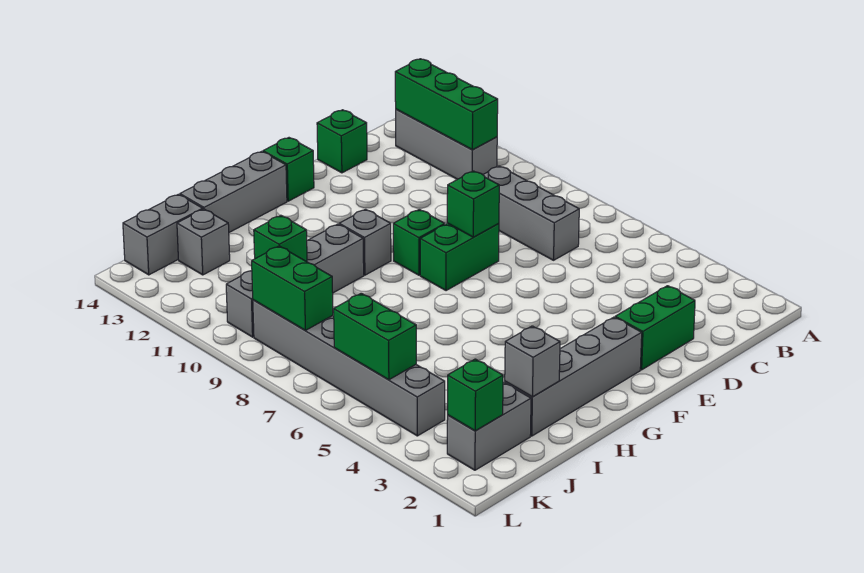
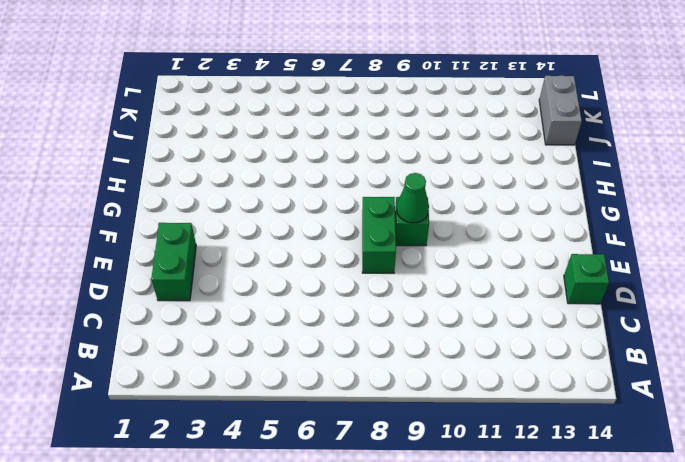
green 1x1 cone [397,173,429,223] -> none
none -> grey 1x3 brick [396,109,497,179]
none -> grey 1x3 brick [483,166,579,260]
none -> grey 1x4 brick [505,317,642,436]

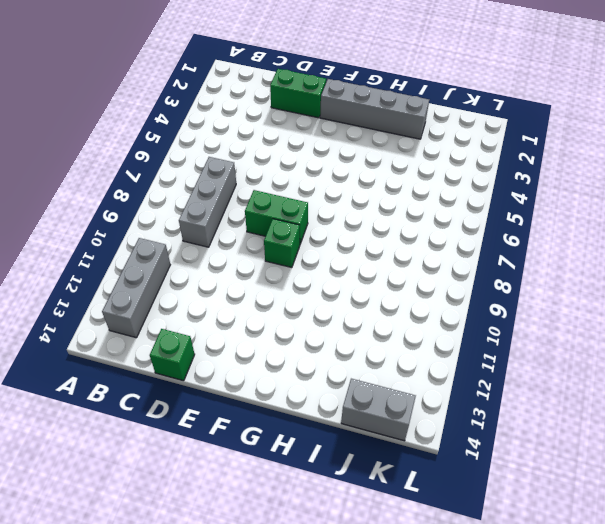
none -> green 1x1 brick [263,138,314,201]
none -> grey 1x1 brick [339,209,391,275]
none -> grey 1x3 brick [180,151,287,232]

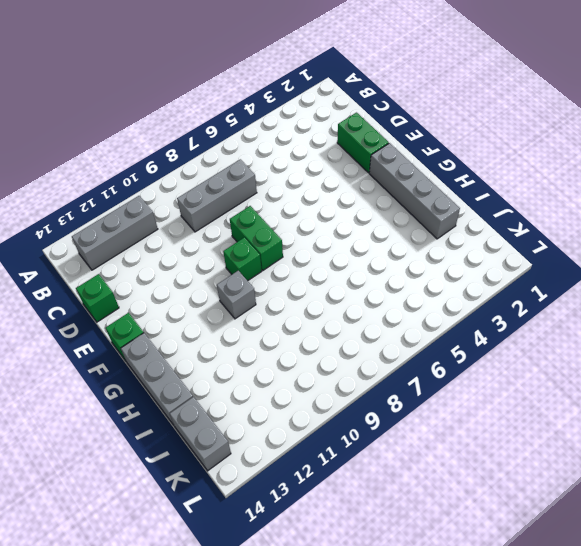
none -> grey 1x4 brick [226,224,364,337]
none -> grey 1x2 brick [447,382,531,470]
none -> grey 1x1 brick [177,209,230,275]

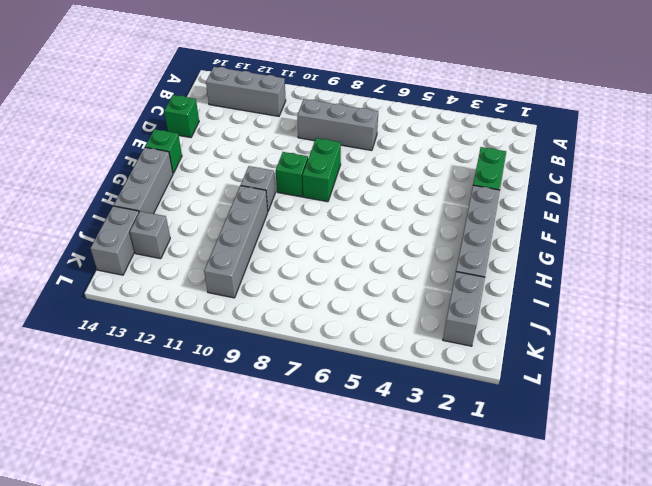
none -> grey 1x6 brick [253,300,445,436]
none -> green 1x3 brick [395,59,498,150]
none -> green 1x1 brick [447,171,499,237]

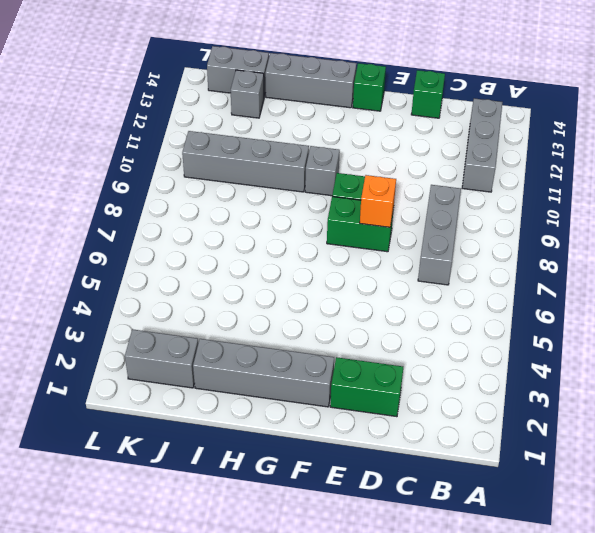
orange 1x1 brick [360,175,396,227] -> green 1x1 brick [447,171,499,237]
none -> grey 1x6 brick [253,300,445,436]
none -> green 1x3 brick [395,59,498,150]
none -> grey 1x1 brick [505,326,560,397]

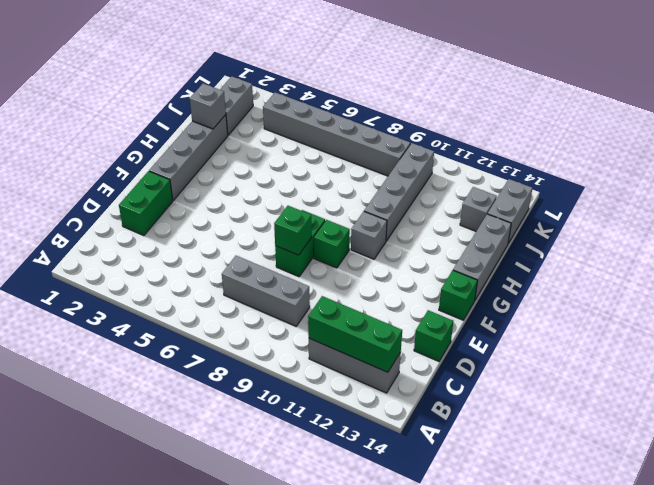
none -> green 1x1 brick [254,216,307,262]
none -> green 1x1 brick [448,359,503,431]
none -> green 1x2 brick [334,293,416,380]

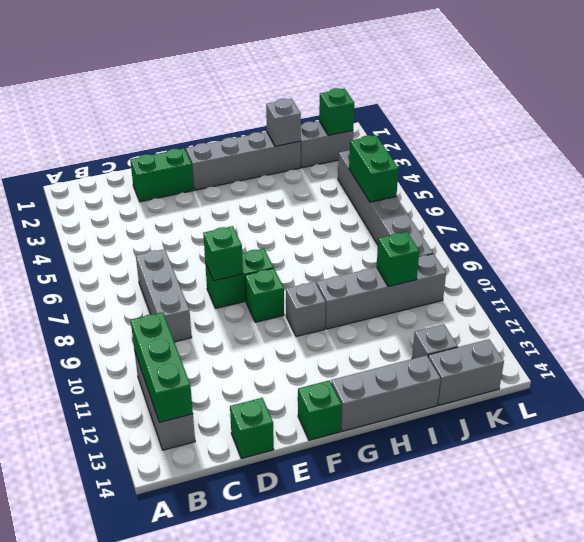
none -> green 1x2 brick [252,246,333,330]

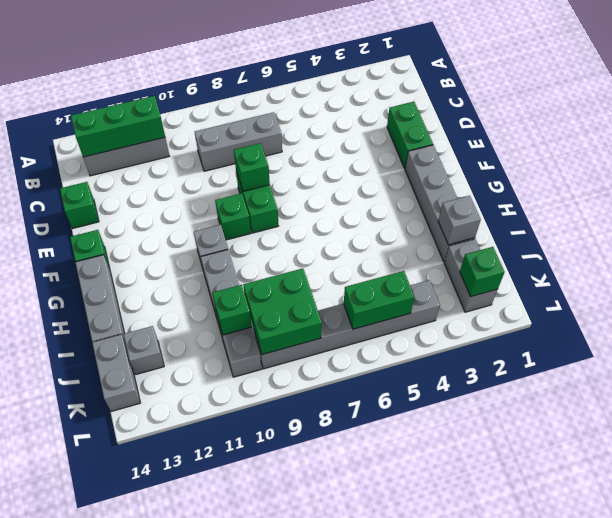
green 2x2 brick [243,268,322,355] -> green 1x2 brick [252,246,333,330]

